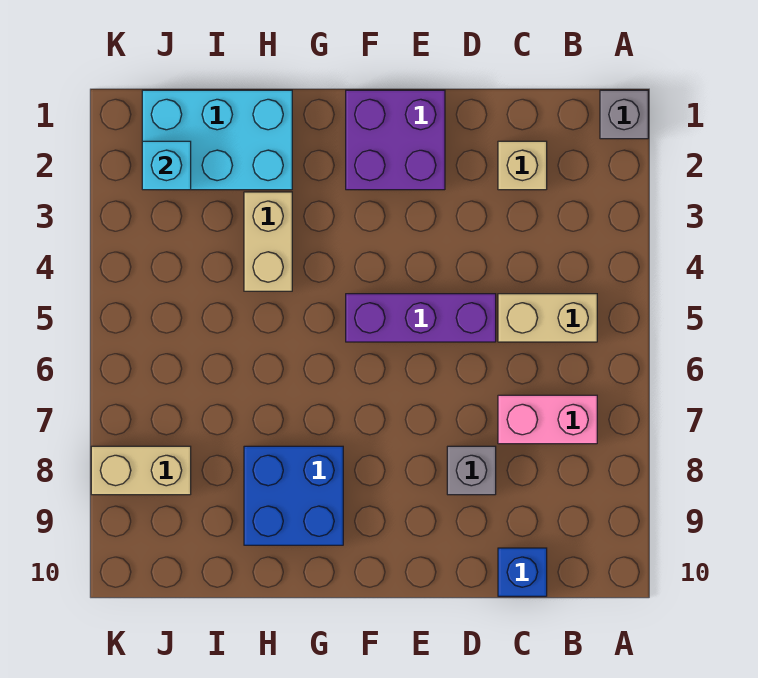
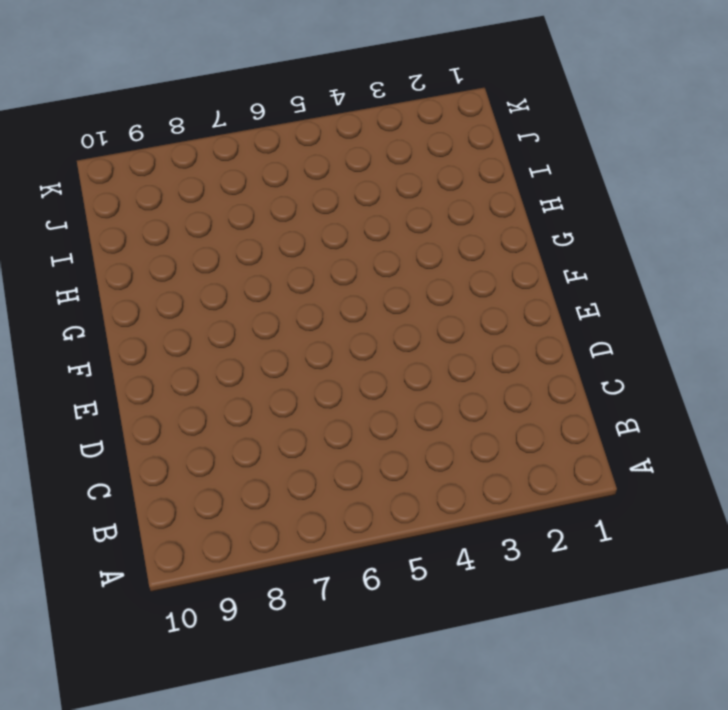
none -> grey 1x1 brick [600,90,648,139]
none -> tan 1x2 brick [498,294,597,342]
none -> pink 1x2 brick [498,395,597,444]

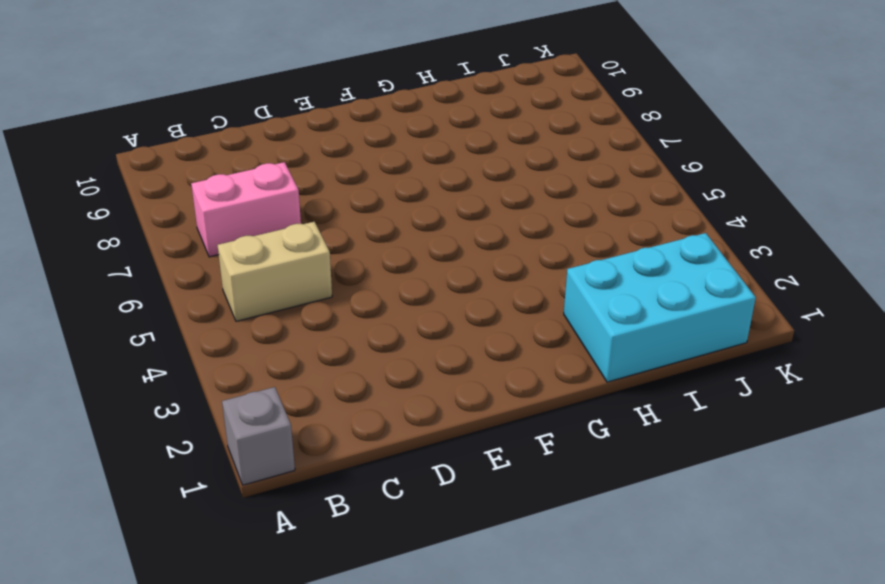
none -> tan 1x1 brick [498,141,547,190]
none -> blue 1x1 brick [498,548,547,596]
none -> purple 1x3 brick [346,294,496,342]

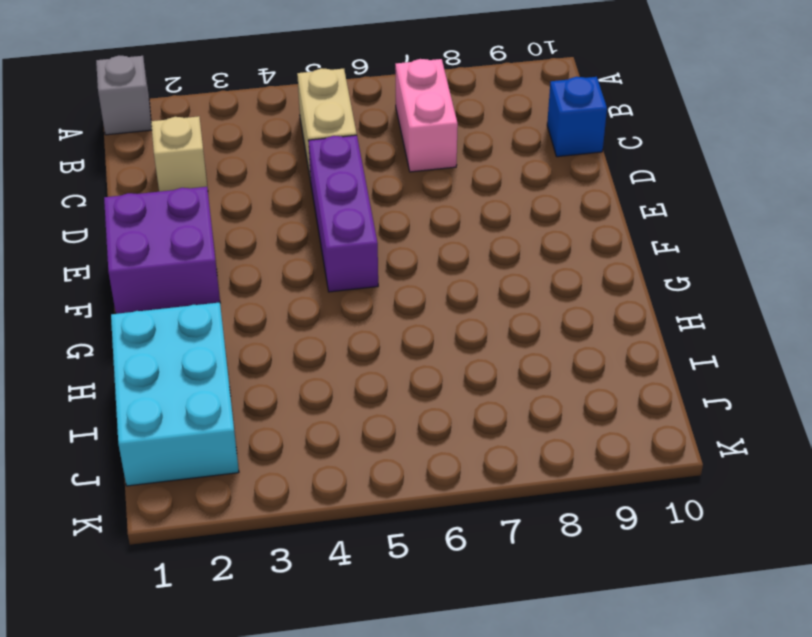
none -> grey 1x1 brick [447,446,496,495]
none -> blue 2x2 brick [244,446,343,545]
none -> tan 1x2 brick [244,192,292,291]

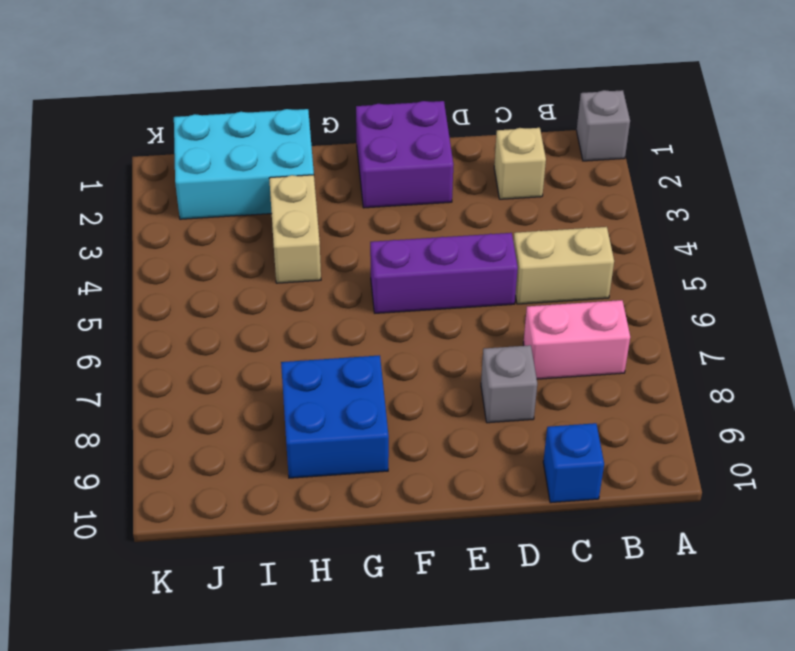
none -> tan 1x2 brick [91,446,191,495]
none -> cyan 1x1 brick [142,141,191,190]

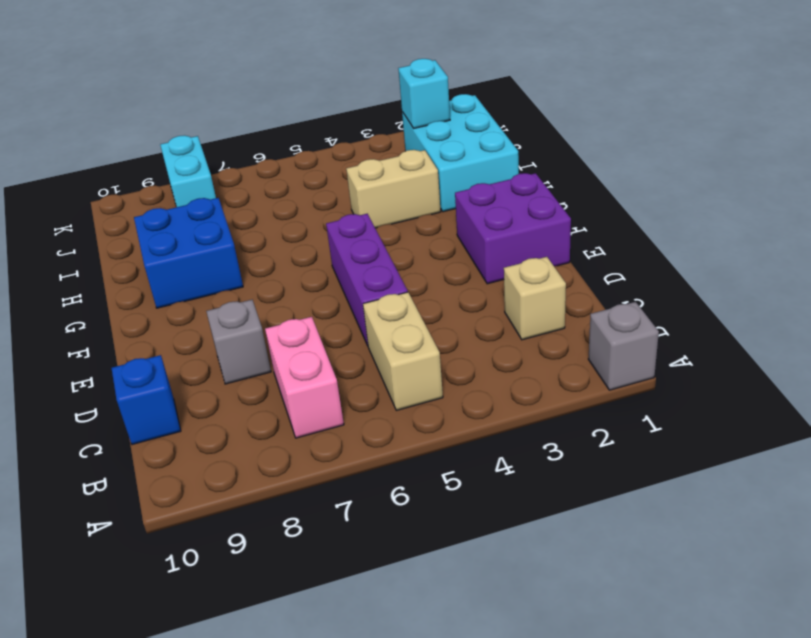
cyan 1x2 brick [160,135,216,207] -> tan 1x2 brick [91,446,191,495]

